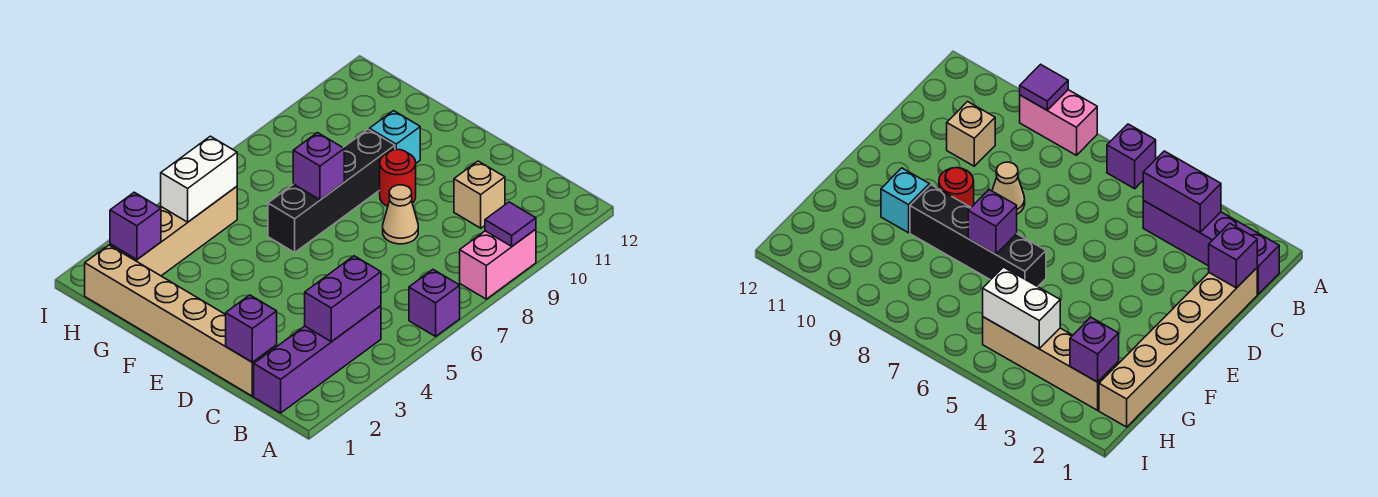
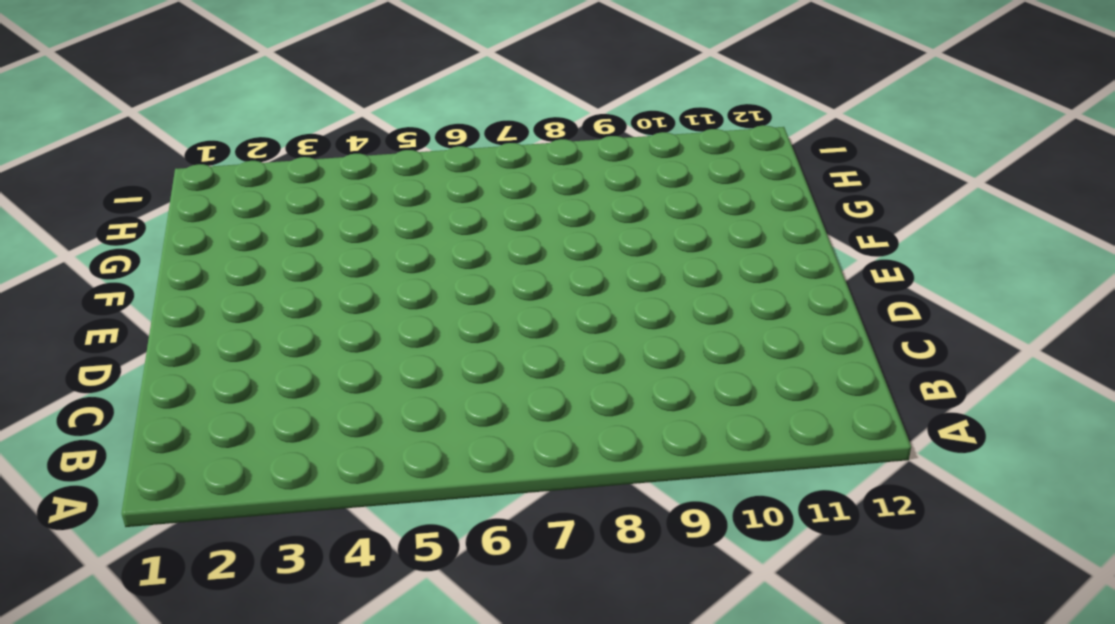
none -> purple 1x1 brick [409,270,460,336]
none -> pink 1x2 brick [460,229,536,299]
none -> purple 1x4 brick [254,306,381,413]

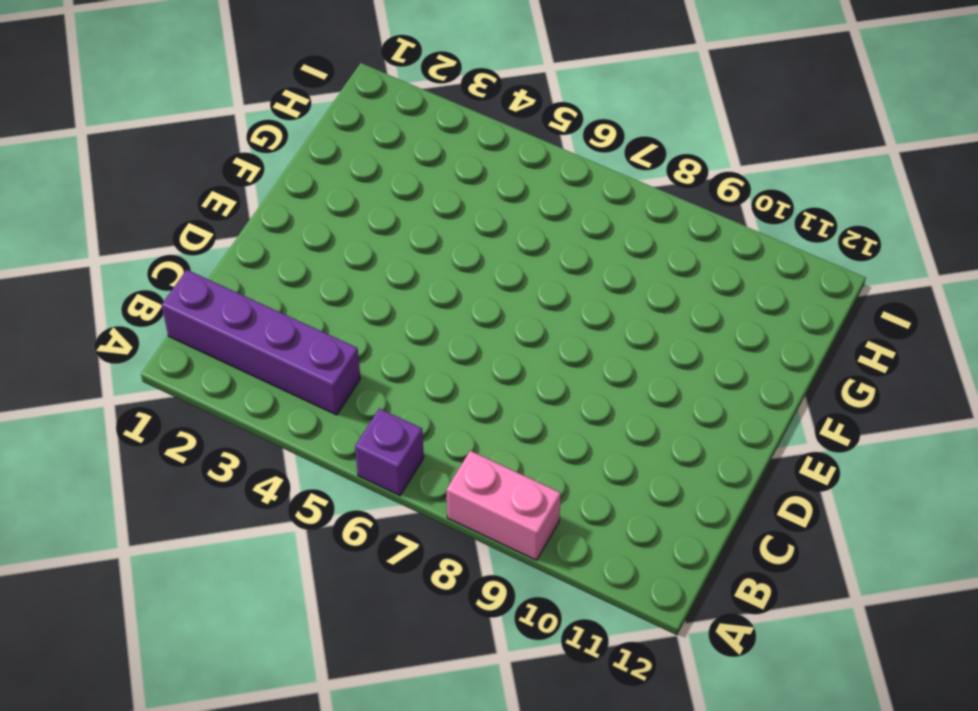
none -> tan 1x6 brick [85,245,277,396]
none -> tan 1x1 brick [454,161,505,228]
none -> tan 1x1 cone [383,185,418,244]

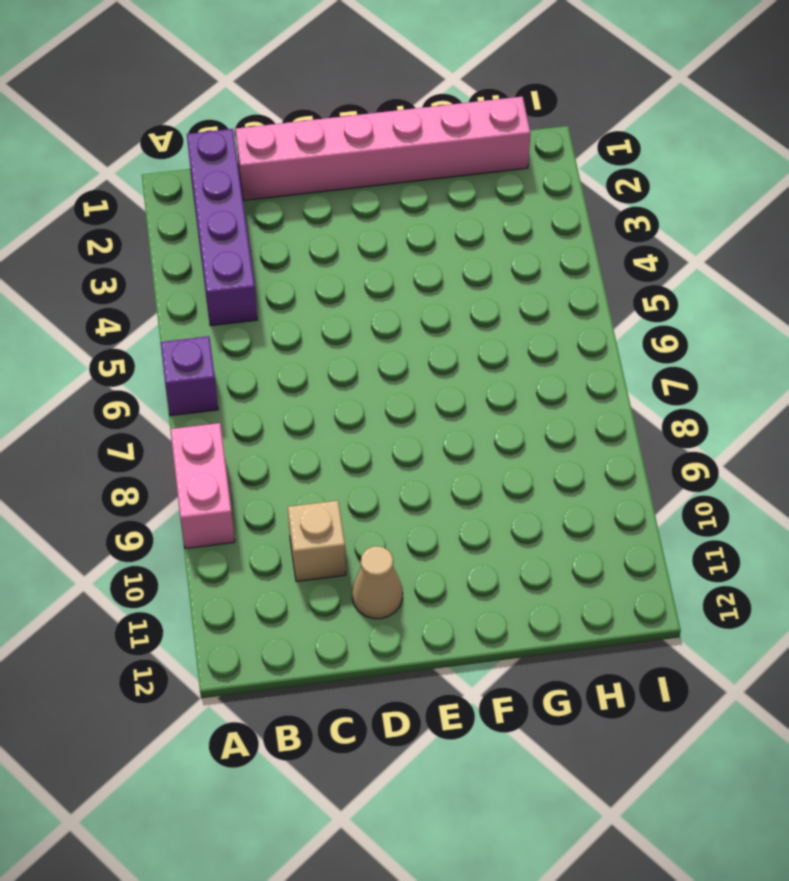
pink 1x6 brick [235,97,530,200] -> tan 1x6 brick [85,245,277,396]
tan 1x1 cone [352,546,403,619] -> tan 1x1 cone moved to [383,185,418,244]
none -> red 1x1 round brick [380,150,416,206]
none -> black 1x4 brick [268,129,395,252]
none -> cyan 1x1 brick [369,111,420,163]

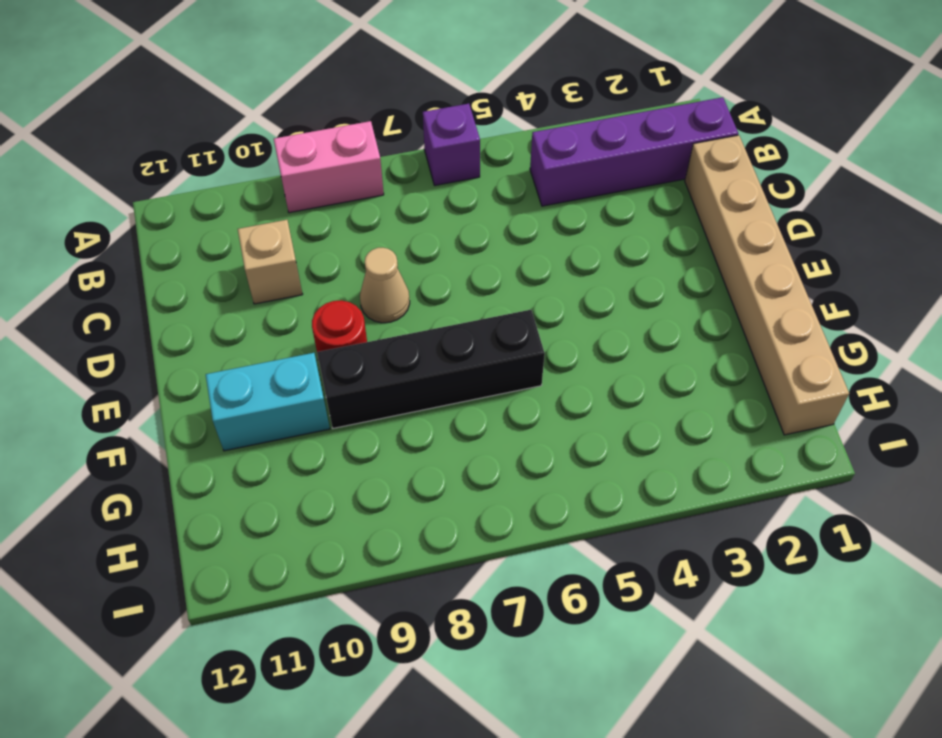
cyan 1x2 brick [206,353,330,451] -> cyan 1x1 brick [369,111,420,163]
none -> tan 1x4 brick [110,187,237,276]
none -> purple 1x1 tile [485,202,536,246]
none -> purple 1x2 brick [305,256,381,342]

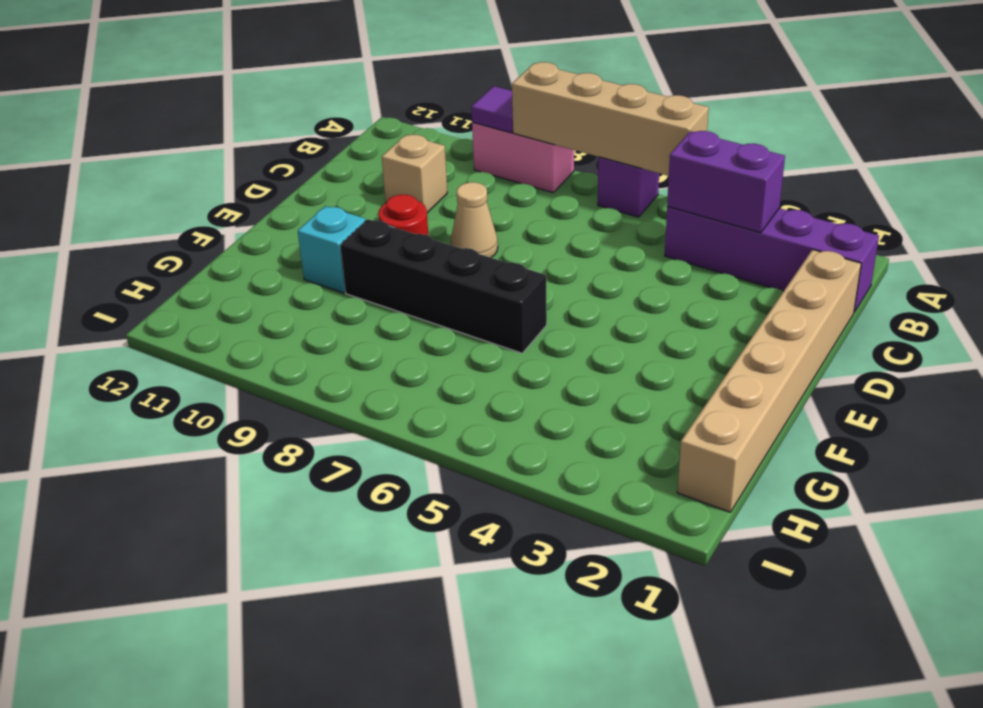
tan 1x4 brick [512,62,709,176] -> tan 1x4 brick moved to [110,187,237,276]
none -> purple 1x1 brick [226,295,277,362]
none -> purple 1x1 brick [293,133,344,200]
none -> purple 1x1 brick [110,192,161,260]

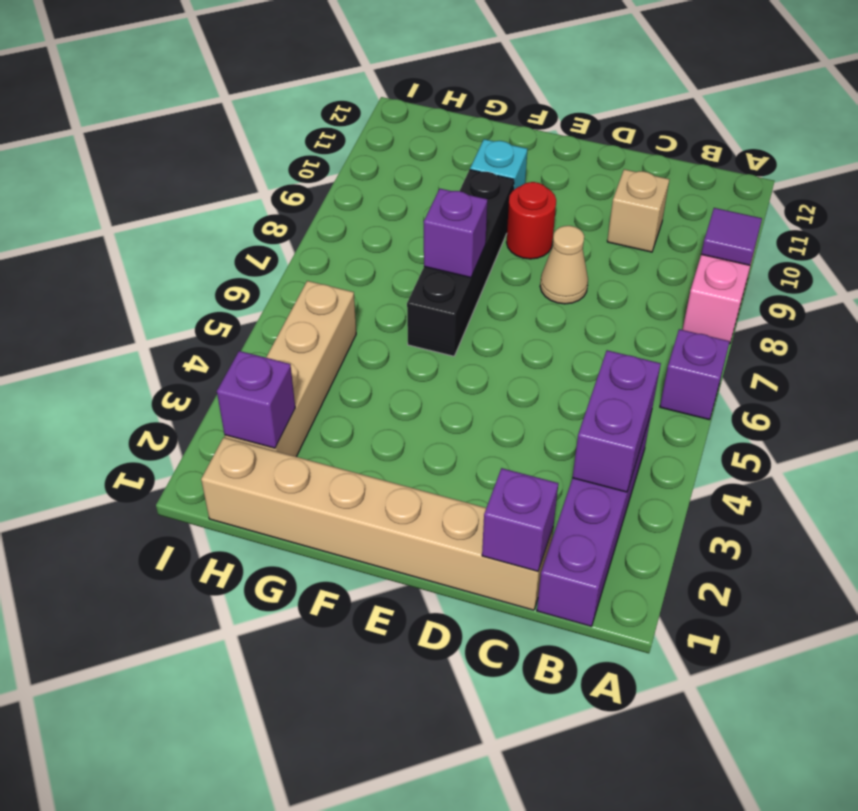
none -> white 1x2 brick [161,136,237,222]

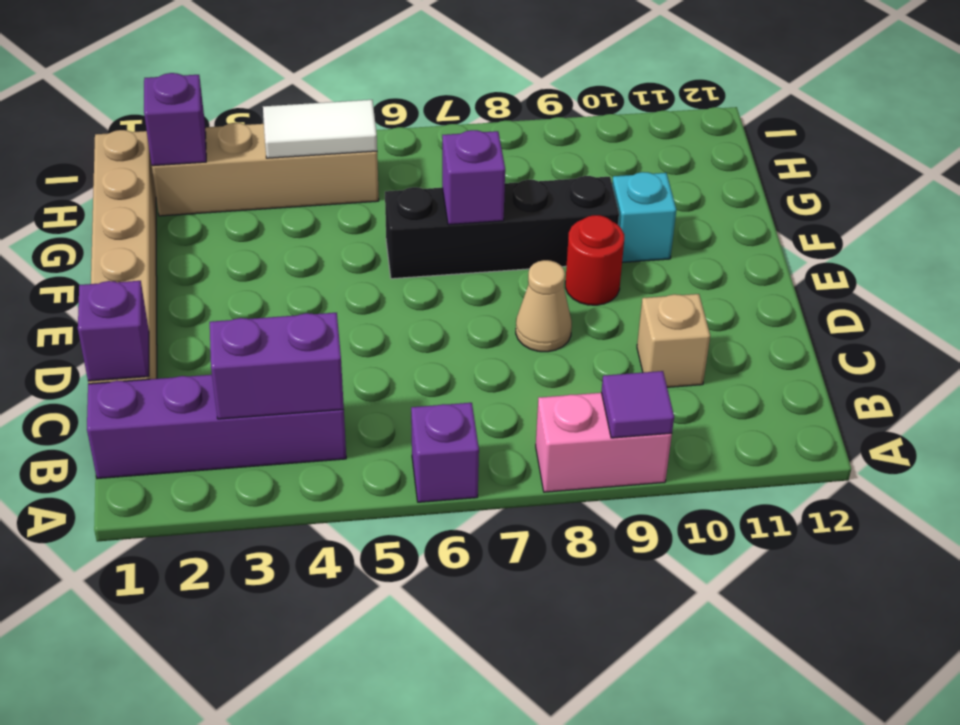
white 1x2 tile [263,100,377,158] -> white 1x2 brick [161,136,237,222]

